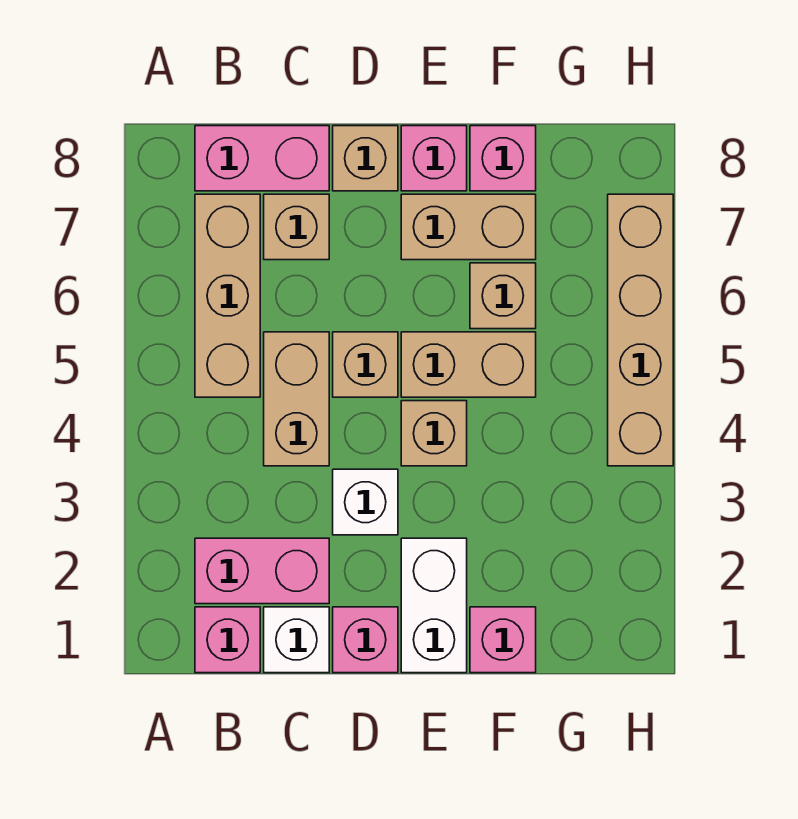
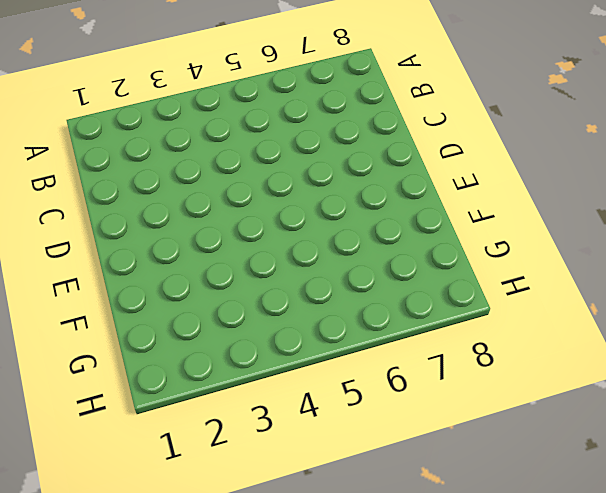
none -> pink 1x1 brick [195,607,260,673]
none -> pink 1x2 brick [195,538,329,604]
none -> tan 1x3 brick [195,194,260,397]

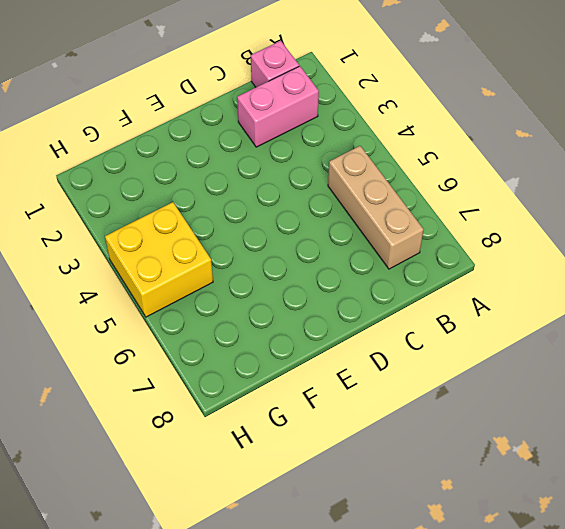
yellow 2x2 brick [105,202,213,317] -> tan 1x4 brick [608,194,673,466]
none -> pink 1x2 brick [195,126,329,191]
none -> white 1x1 brick [264,607,329,673]
none -> tan 1x2 brick [264,332,329,466]

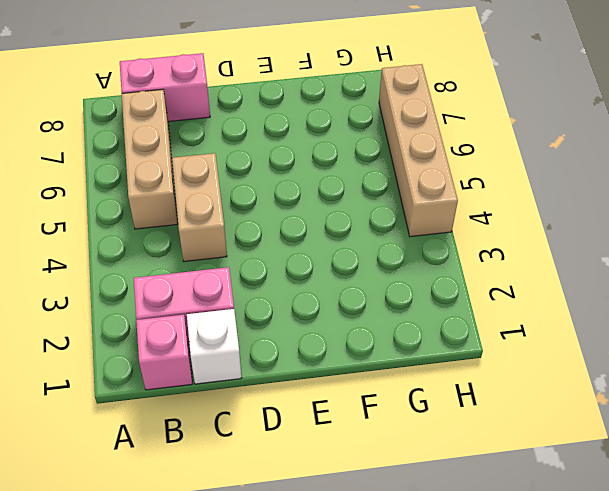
none -> tan 1x1 brick [264,194,329,260]
none -> pink 1x1 brick [333,607,398,673]
none -> white 1x1 brick [333,469,398,535]

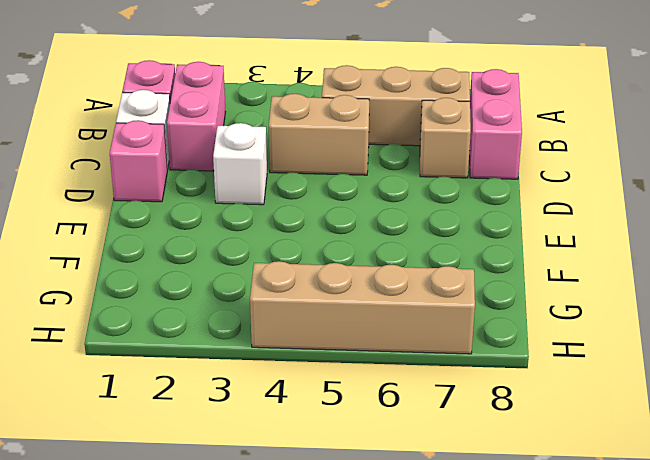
none -> tan 1x1 brick [333,332,398,397]
none -> tan 1x1 brick [333,126,398,191]
none -> white 1x2 brick [401,538,467,673]

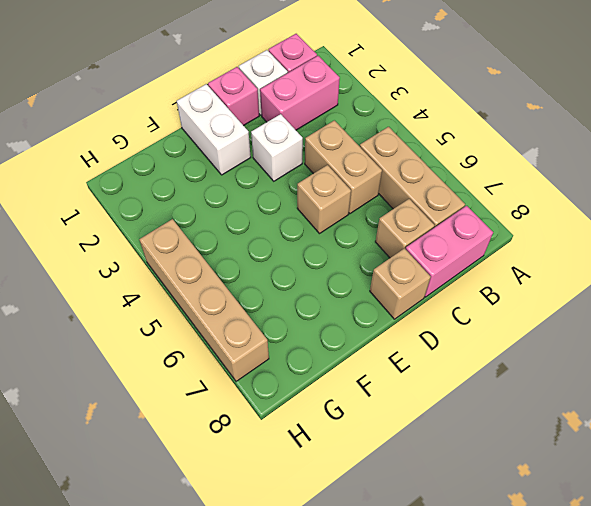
none -> tan 1x1 brick [401,401,467,466]
none -> tan 1x2 brick [401,332,536,397]
none -> tan 1x2 brick [401,194,536,260]

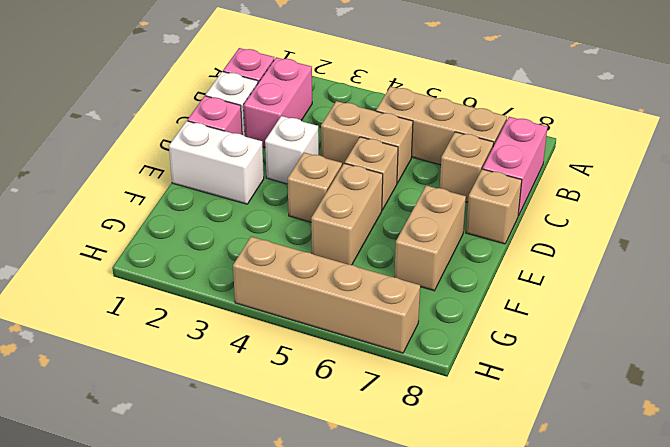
none -> pink 1x1 brick [401,126,467,191]
none -> pink 1x1 brick [470,607,536,673]
none -> tan 1x1 brick [470,263,536,329]

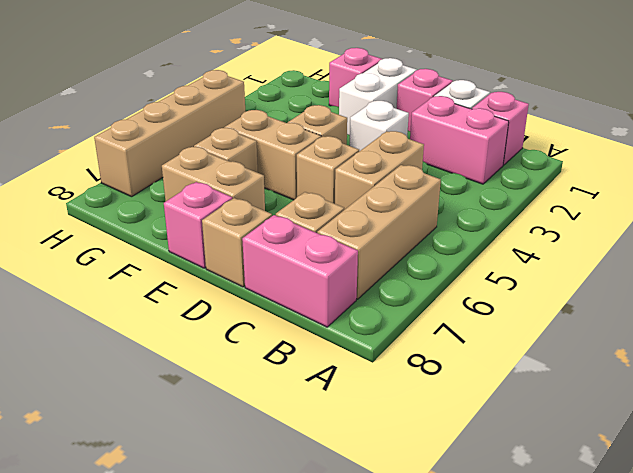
none -> pink 1x1 brick [470,126,536,191]

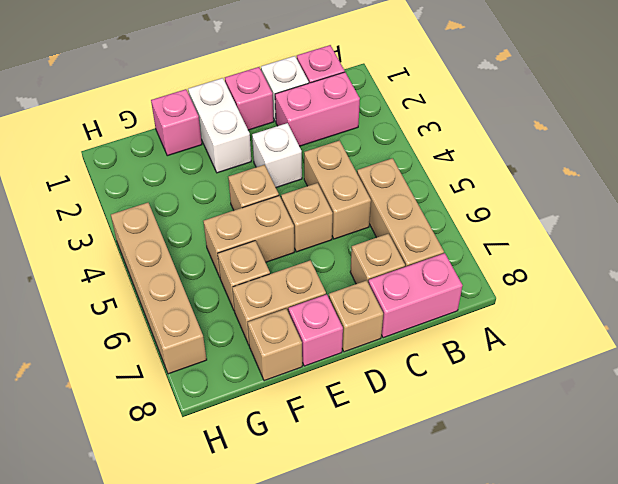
tan 1x1 brick [247,309,302,381] -> pink 1x1 brick [470,126,536,191]

